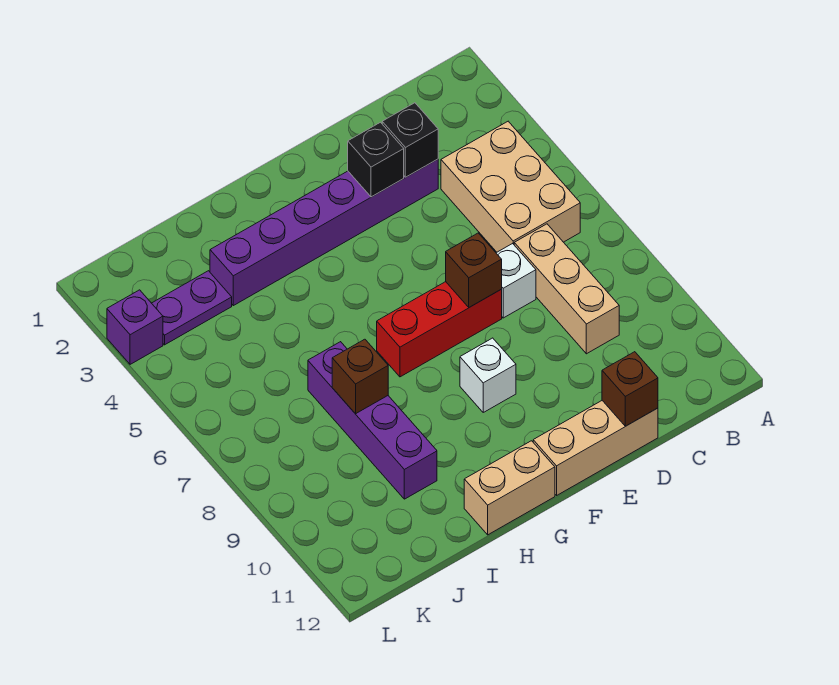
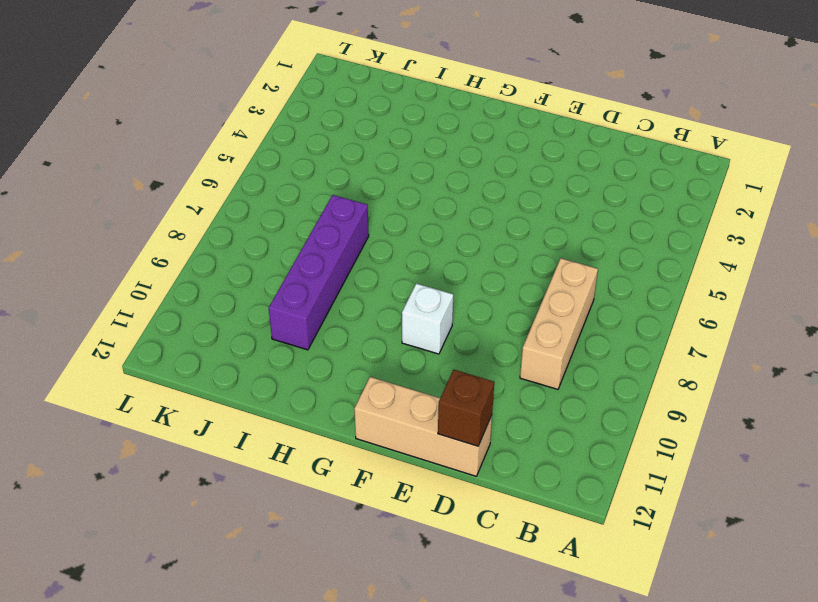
none -> tan 2x3 brick [441,121,580,252]
none -> purple 1x6 brick [210,159,438,306]
none -> white 1x1 brick [496,244,536,318]

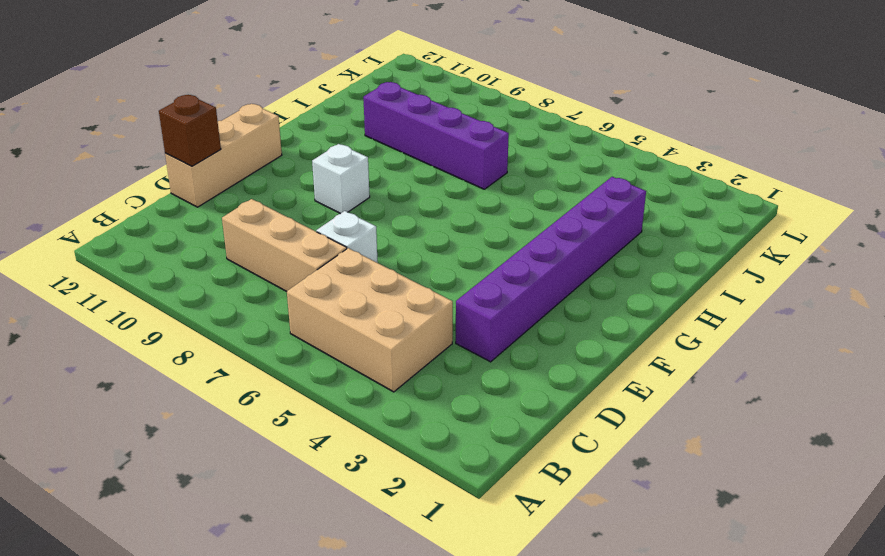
none -> red 1x3 brick [377,282,502,377]
none -> tan 1x2 brick [464,441,555,535]
none -> purple 1x2 plate [152,271,232,345]

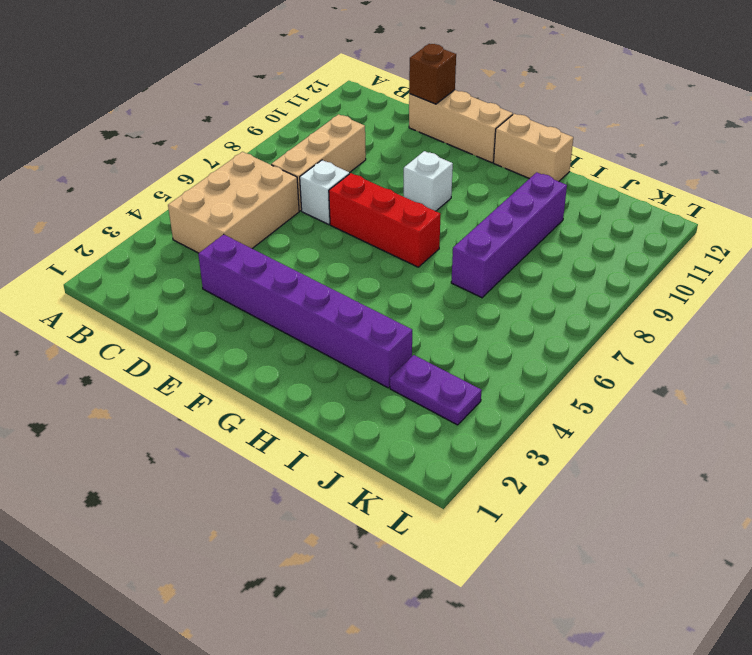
none -> purple 1x1 brick [107,290,163,364]
none -> black 1x1 brick [382,103,438,177]
none -> black 1x1 brick [348,122,404,197]

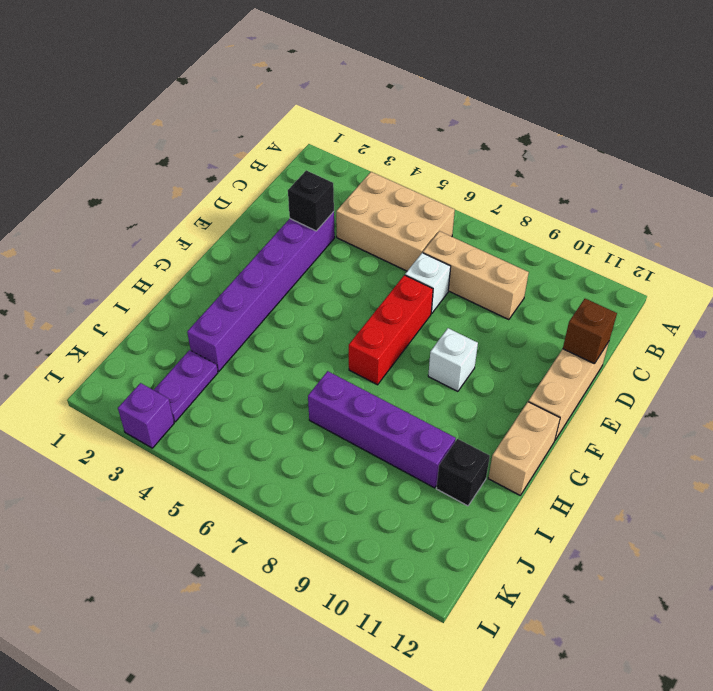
black 1x1 brick [436,439,490,506] -> black 1x1 brick moved to [348,122,404,197]
none -> brown 1x1 brick [446,233,502,307]
none -> brown 1x1 brick [332,339,388,414]

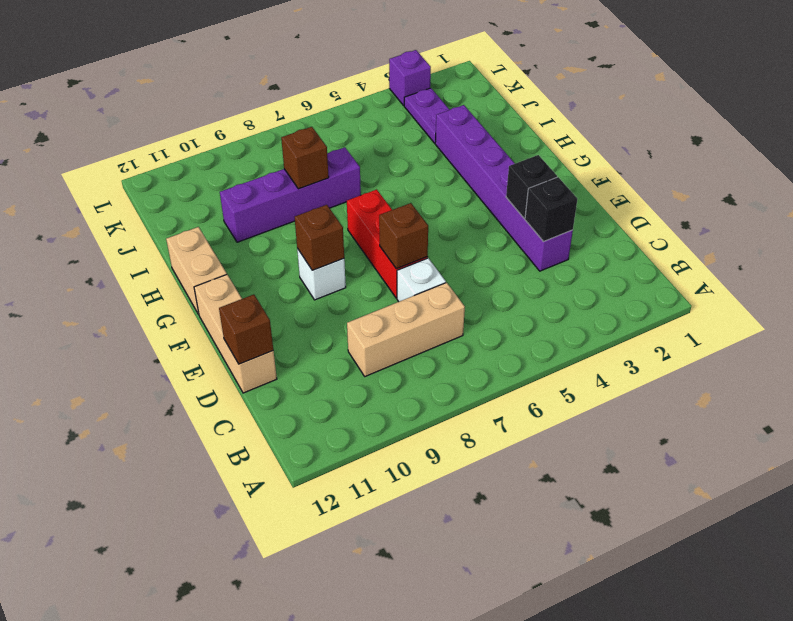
brown 1x1 brick [295,205,344,270] -> none
none -> tan 2x3 brick [441,121,580,252]

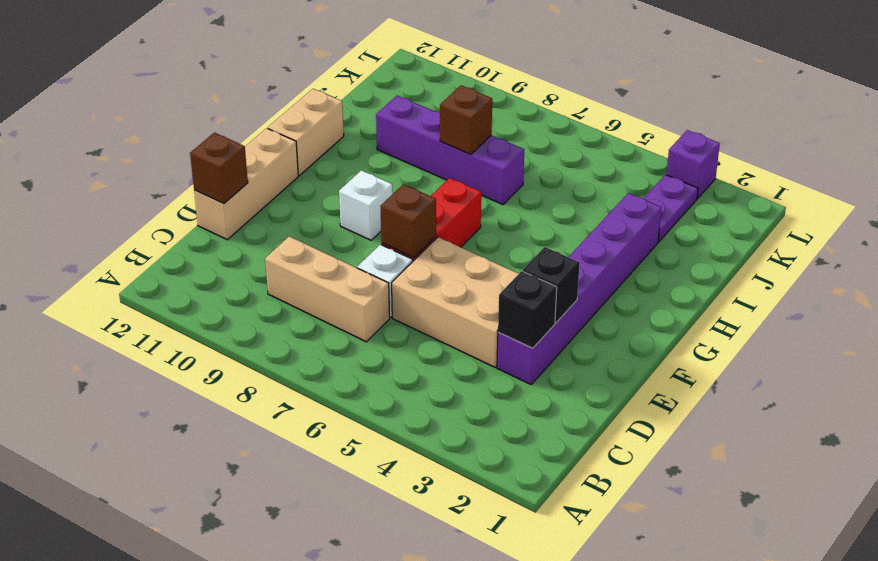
tan 2x3 brick [392,237,519,367] -> tan 2x3 brick moved to [441,121,580,252]

